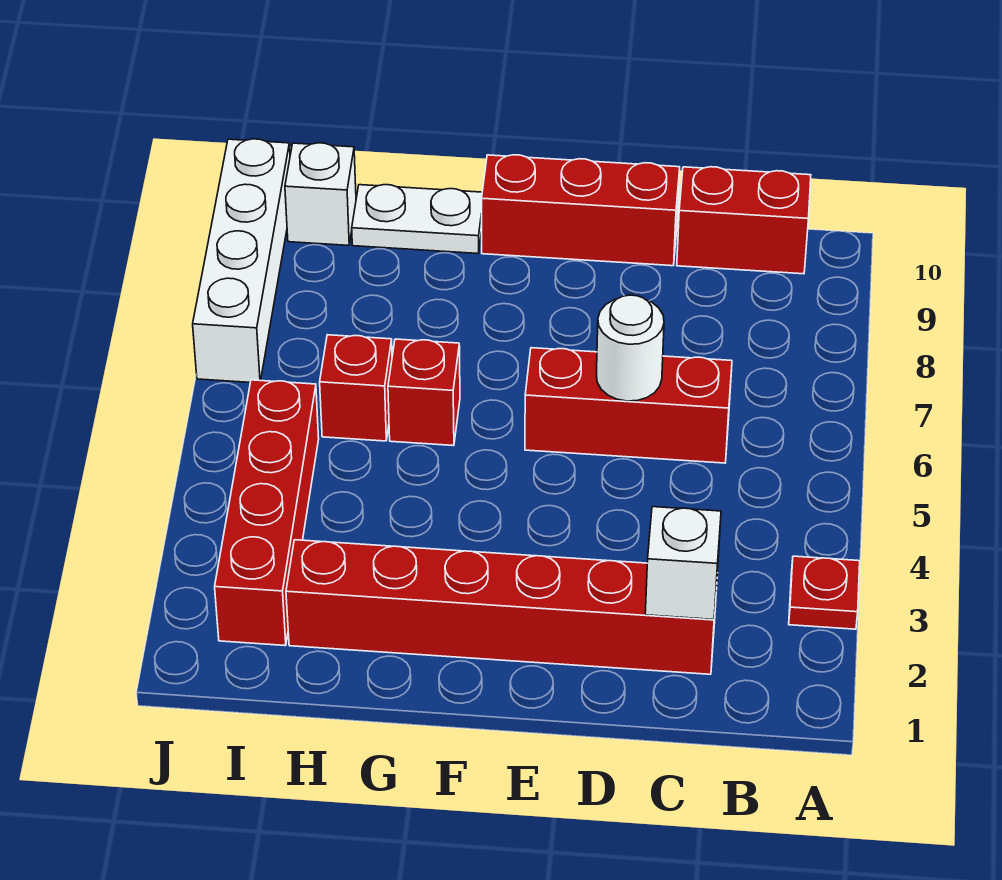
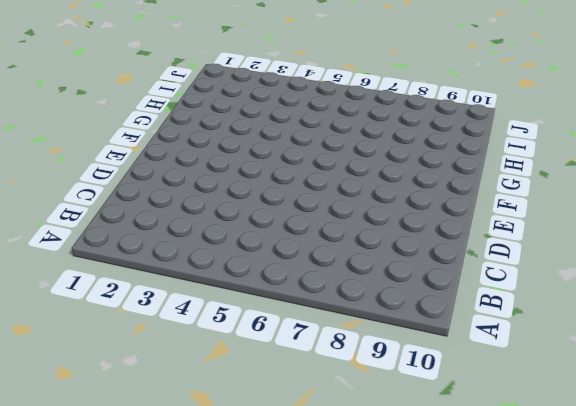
none -> red 1x1 plate [789,556,860,629]
none -> red 1x2 brick [677,167,811,274]
none -> red 1x6 brick [286,540,717,674]

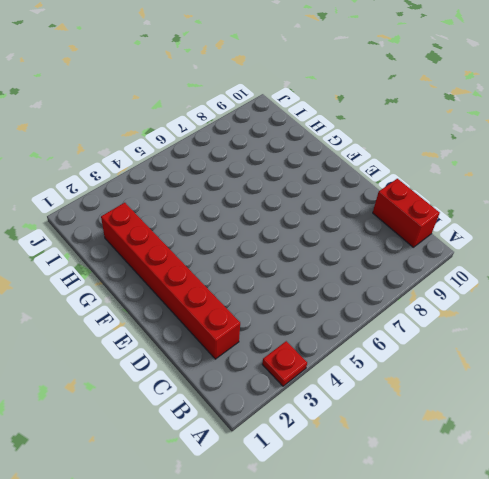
none -> red 1x3 brick [525,348,732,463]
none -> red 1x3 brick [482,155,680,266]
none -> red 1x1 brick [388,339,460,446]

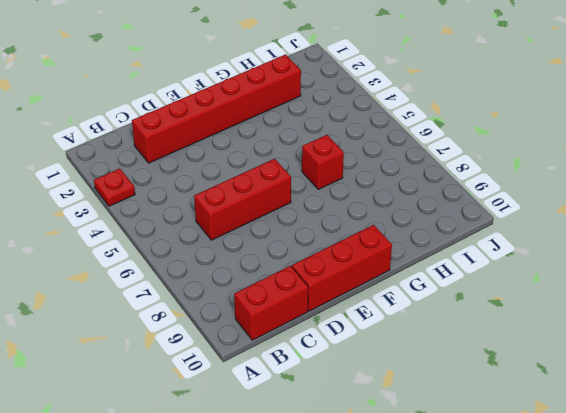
none -> white 1x2 plate [352,185,482,254]
none -> red 1x1 brick [320,335,392,441]
none -> red 1x4 brick [215,380,319,646]

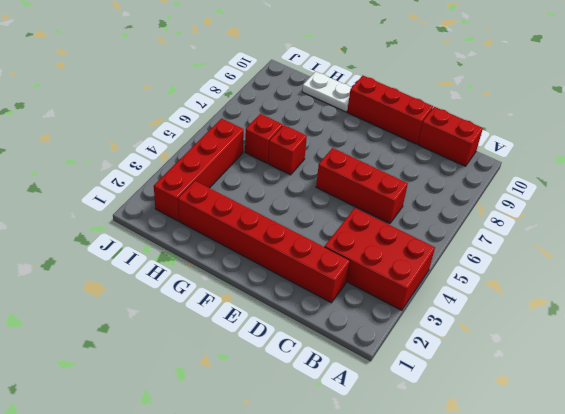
red 2x3 brick [325,208,435,310] -> red 1x1 plate [789,556,860,629]
none -> white 1x1 brick [285,143,356,245]
none -> white 1x4 brick [193,139,290,382]
none -> white 1x1 brick [645,507,721,620]

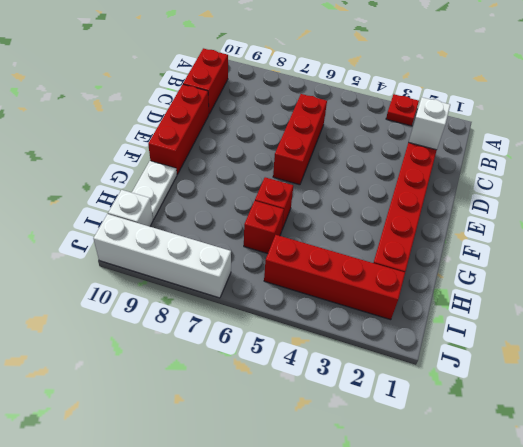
none -> white 1x1 round brick [597,295,664,401]

